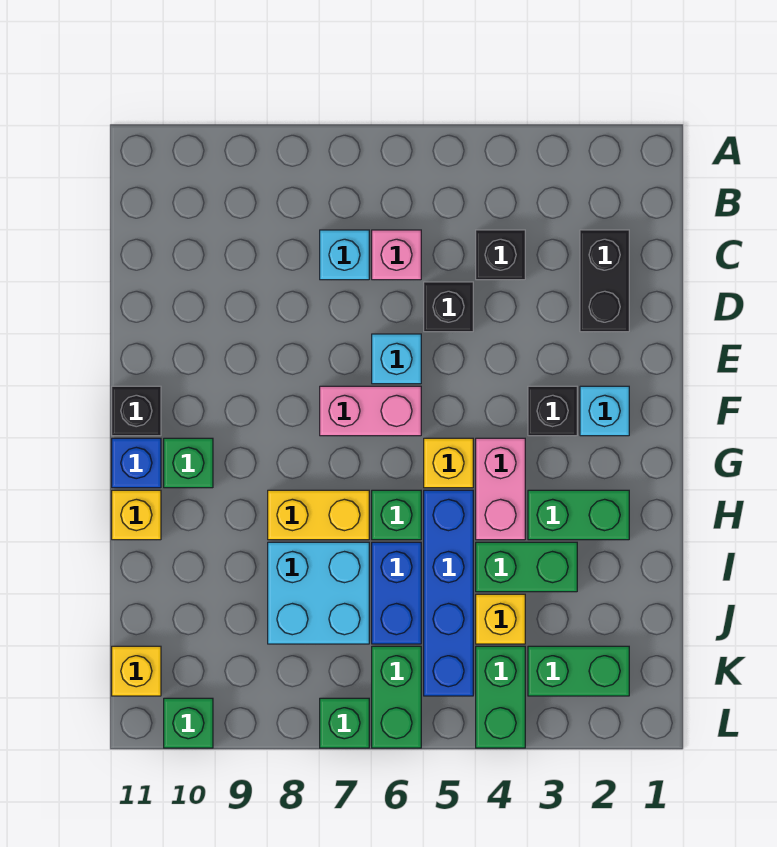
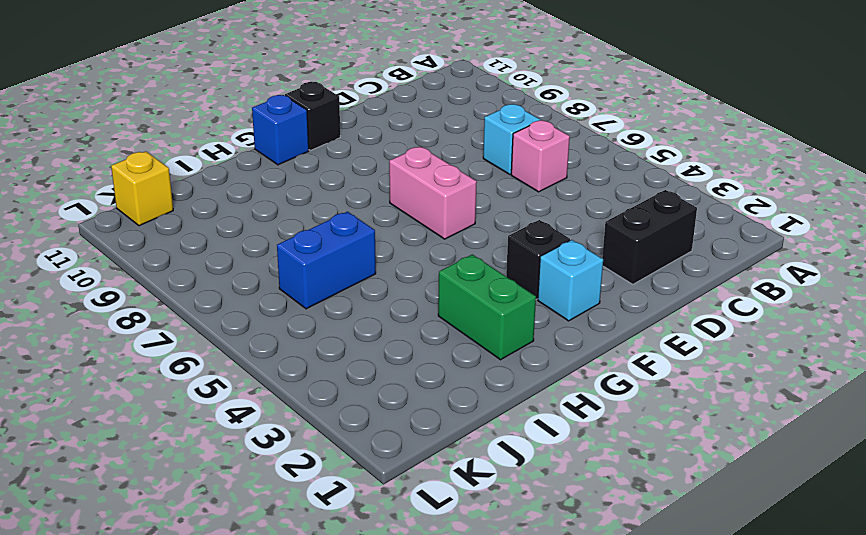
none -> black 1x1 brick [476,230,525,280]
none -> black 1x1 brick [424,282,473,332]
none -> cyan 1x1 brick [372,334,421,384]

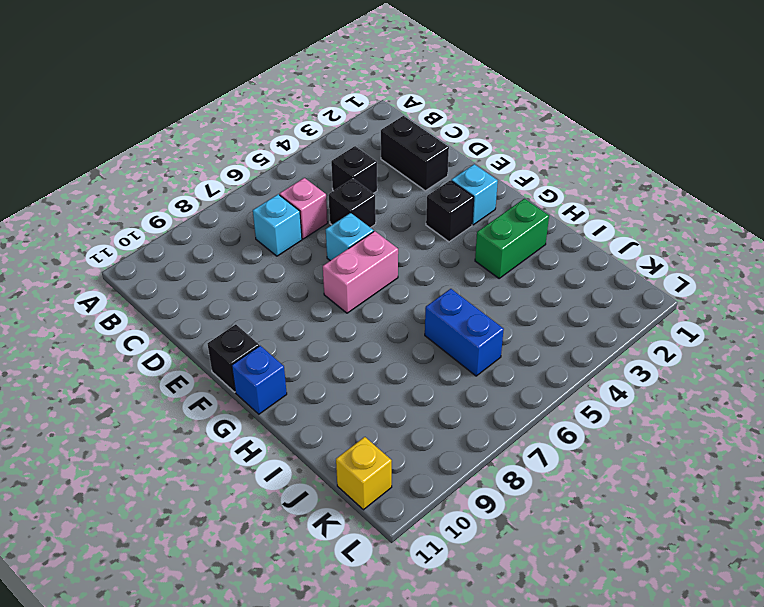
none -> pink 1x2 brick [476,438,525,540]
none -> yellow 1x1 brick [424,438,473,488]
none -> green 1x1 brick [164,438,213,488]

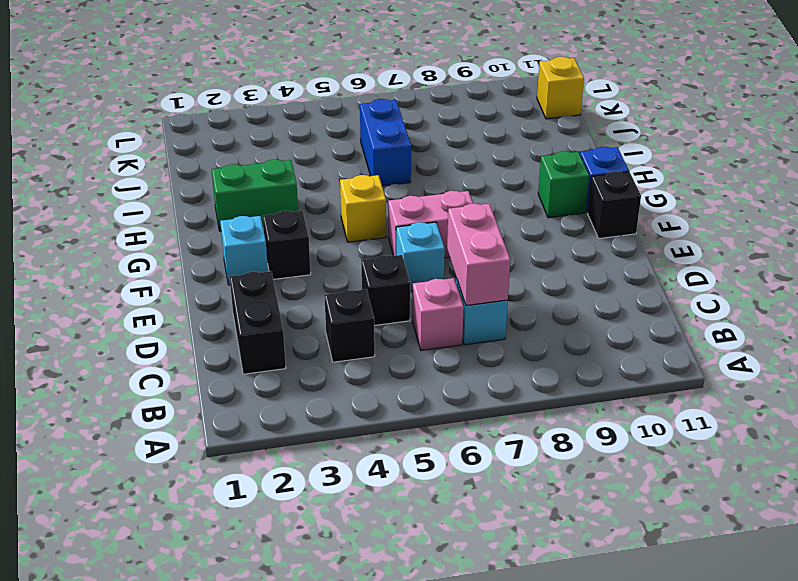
pink 1x2 brick [447,204,510,306] -> pink 1x2 brick moved to [476,438,525,540]
none -> blue 1x4 brick [424,490,473,696]
none -> green 1x1 brick [372,490,421,540]
none -> yellow 1x2 brick [268,490,369,540]

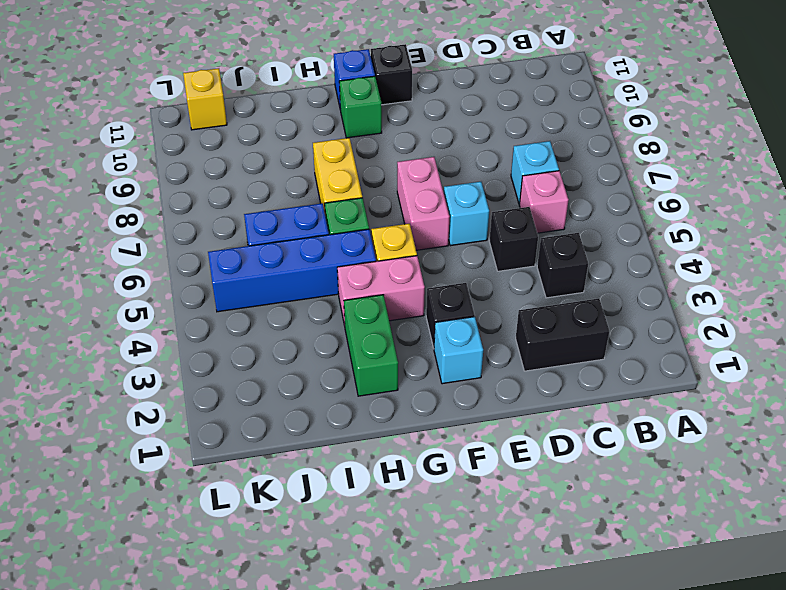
none -> yellow 1x1 brick [112,490,161,540]
none -> green 1x2 brick [476,542,577,592]
none -> cyan 2x2 brick [268,542,369,644]

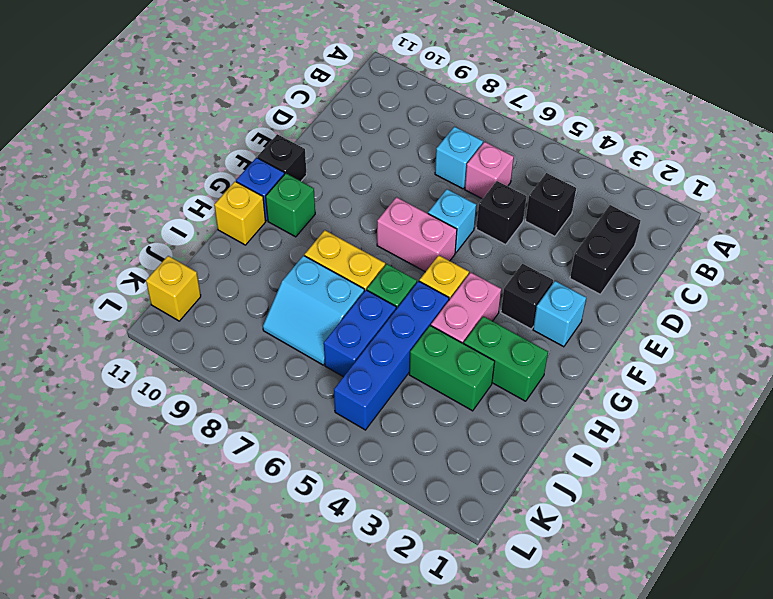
cyan 2x2 slope [263,256,364,365] -> cyan 2x2 brick [268,542,369,644]
none -> yellow 1x1 brick [476,594,525,644]
none -> green 1x2 brick [528,646,629,696]
none -> green 1x2 brick [476,646,525,748]

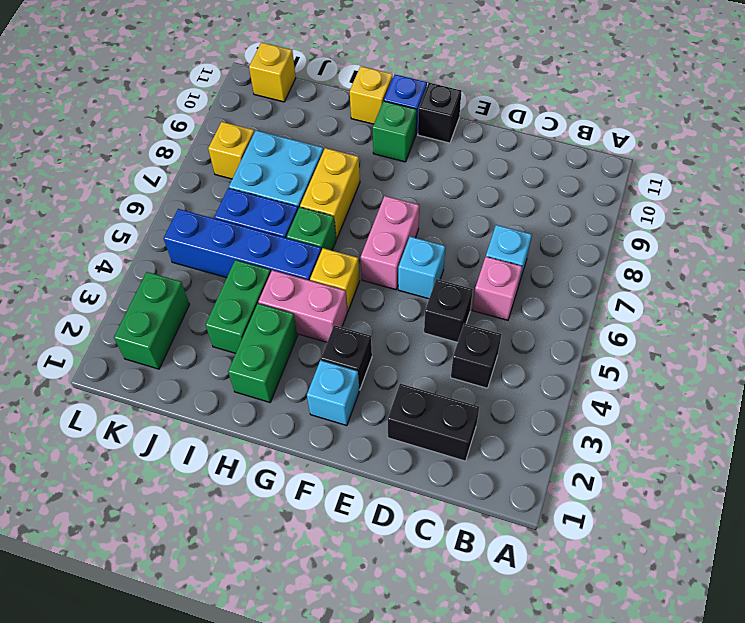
yellow 1x1 brick [208,122,254,179] -> yellow 1x1 brick moved to [476,594,525,644]
none -> green 1x2 brick [476,646,525,748]
none -> green 1x2 brick [372,646,421,748]
none -> green 1x1 brick [320,698,369,748]

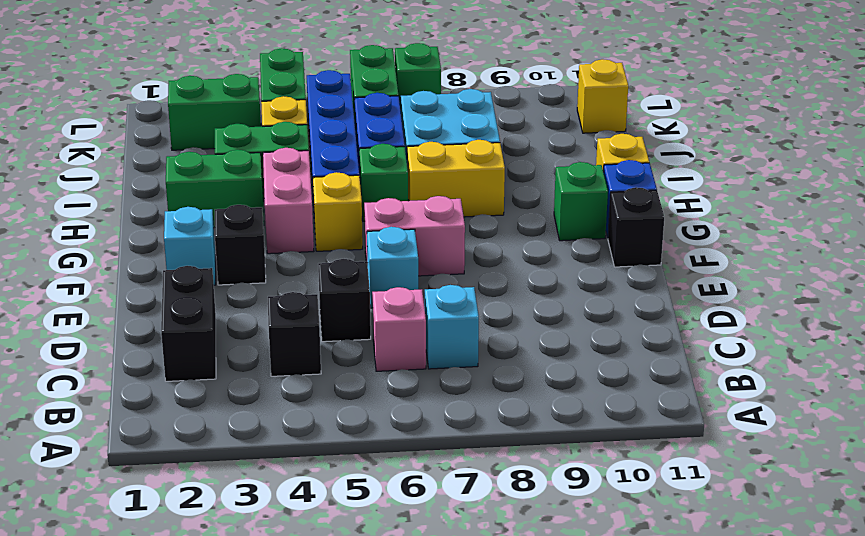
none -> green 1x1 brick [164,698,213,748]

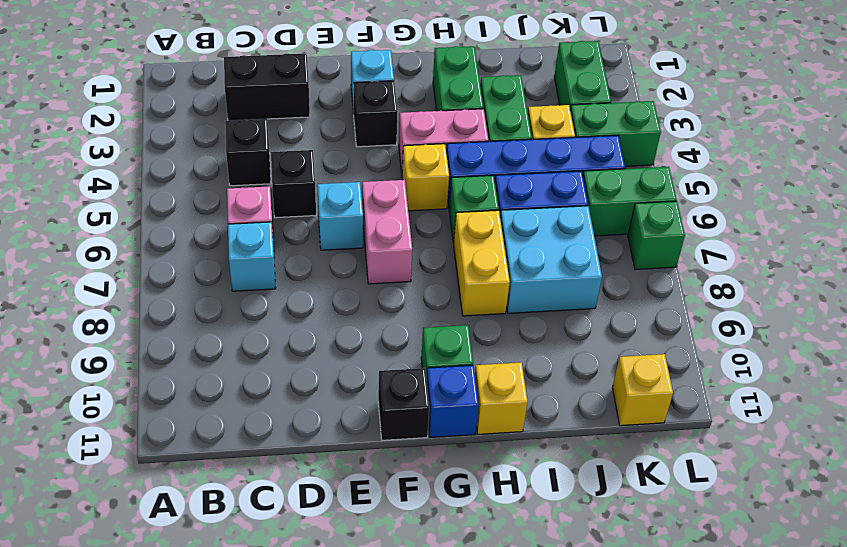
none -> green 1x1 brick [164,698,213,748]

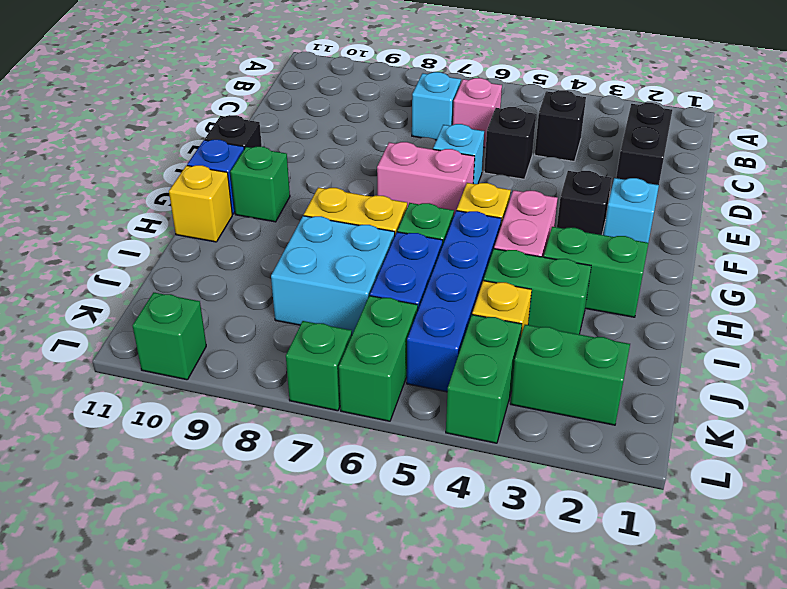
none -> yellow 1x1 brick [112,646,161,696]

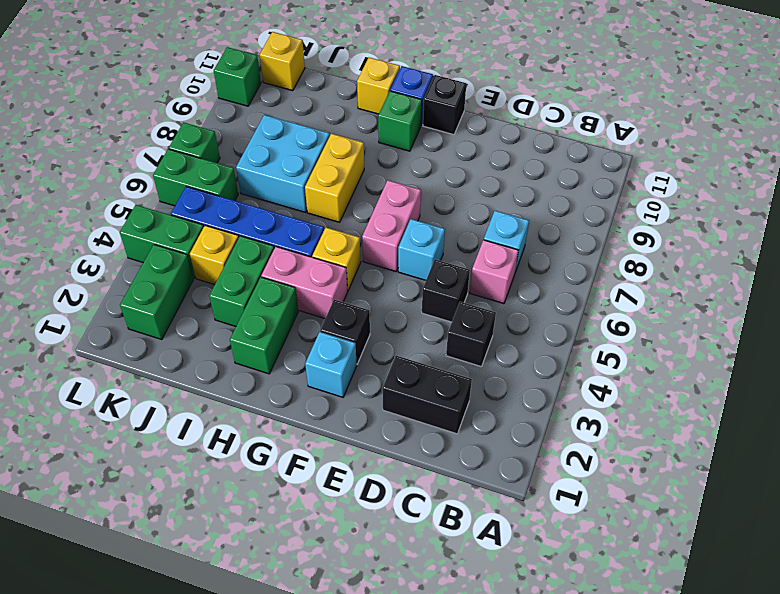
none -> green 1x1 brick [372,490,421,540]
none -> blue 1x2 brick [372,542,421,644]

